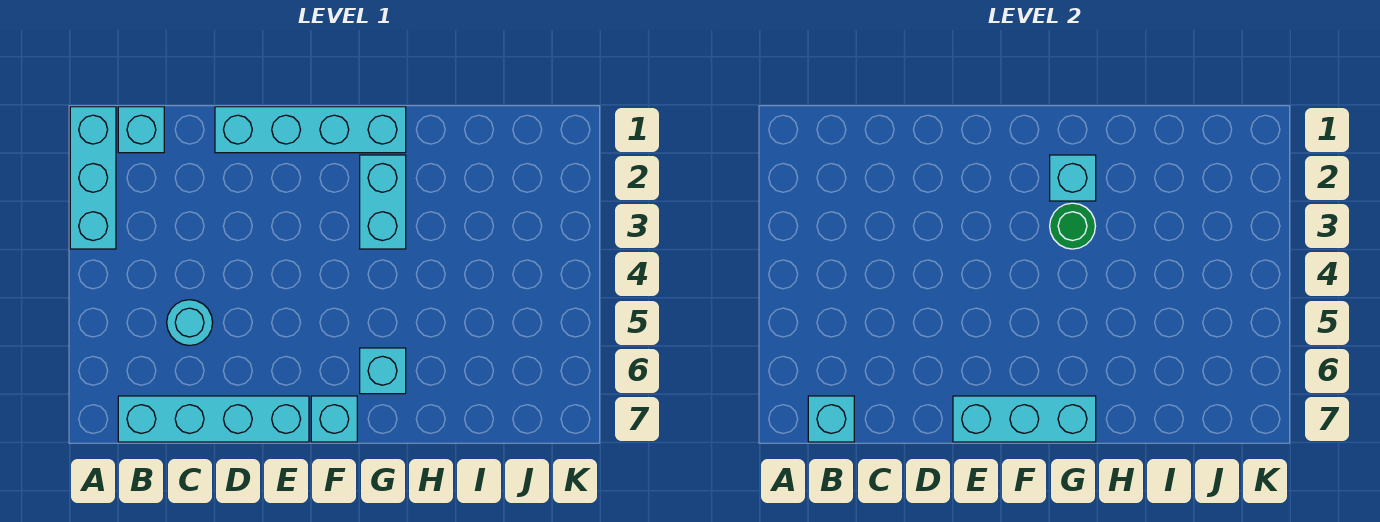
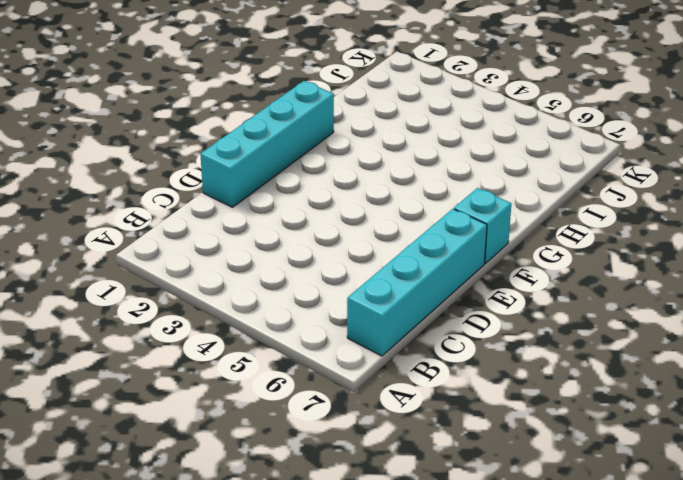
none -> cyan 1x3 brick [70,107,116,249]
none -> cyan 1x1 brick [118,107,164,153]
none -> cyan 1x1 round brick [167,300,213,346]

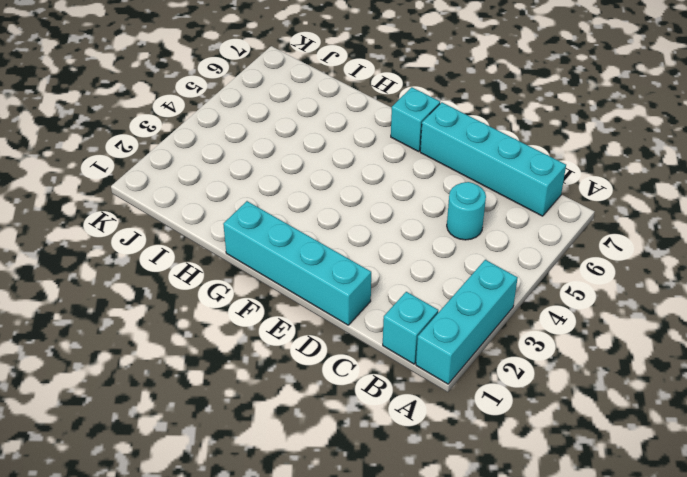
none -> cyan 1x2 brick [360,155,406,249]
none -> cyan 1x1 brick [360,348,406,394]
none -> cyan 1x1 brick [808,396,854,442]

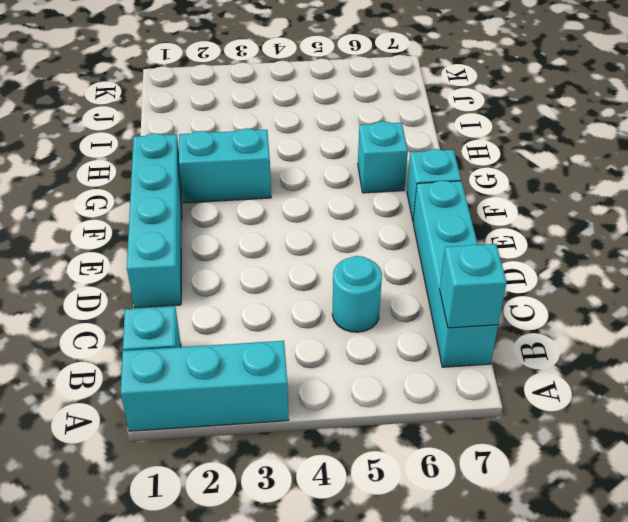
none -> cyan 1x3 brick [953,396,1096,442]
none -> cyan 1x1 brick [1050,155,1096,201]
none -> green 1x1 round brick [1050,203,1095,249]

